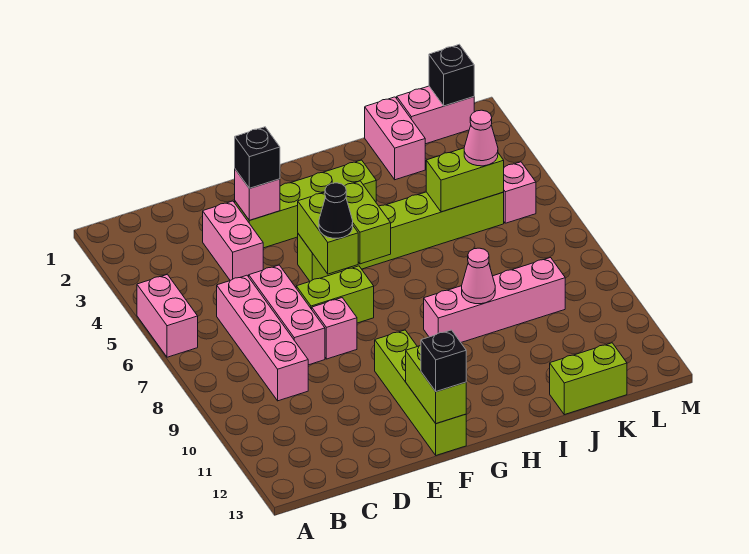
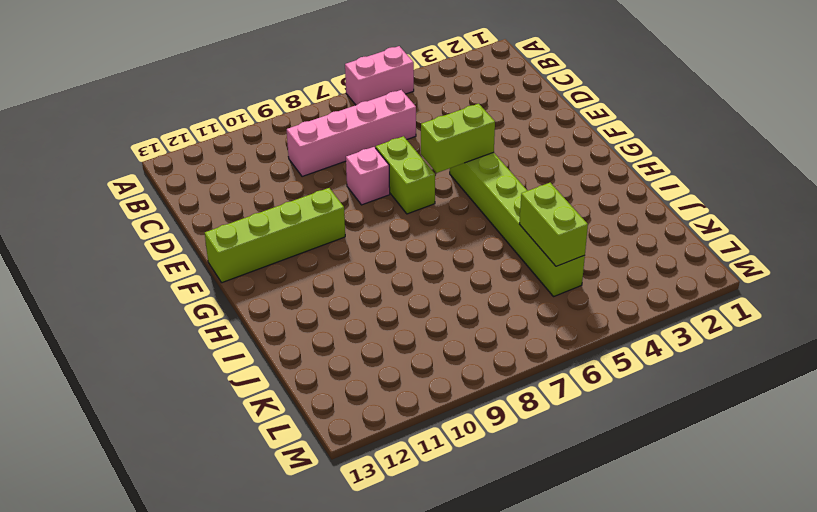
none -> pink 1x2 brick [203,201,263,281]
none -> pink 1x3 brick [249,265,325,365]
none -> lime 1x4 brick [235,160,376,248]

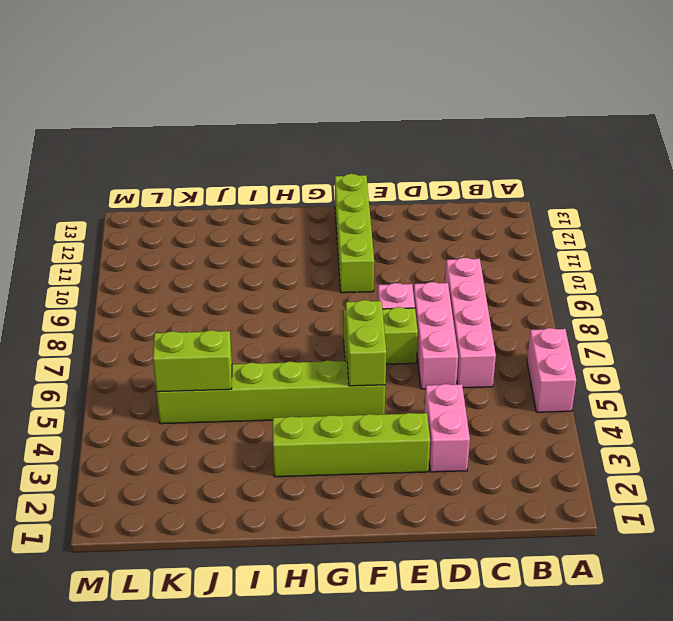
none -> pink 1x4 brick [424,258,565,342]
none -> pink 1x2 brick [365,97,425,180]
none -> lime 1x2 brick [550,343,627,415]

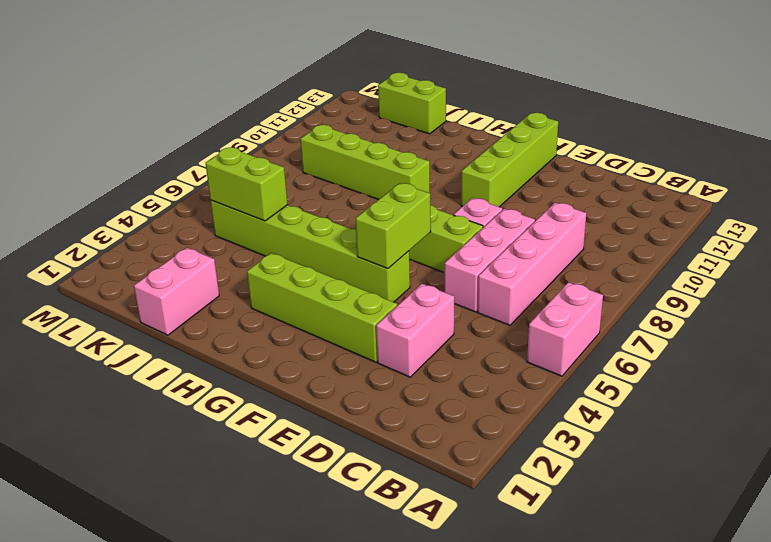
lime 1x4 brick [300,125,430,200] -> pink 1x4 brick [424,258,565,342]
none -> pink 1x2 brick [397,86,474,144]
none -> pink 1x1 brick [504,162,536,223]
none -> pink 1x1 brick [235,169,280,220]

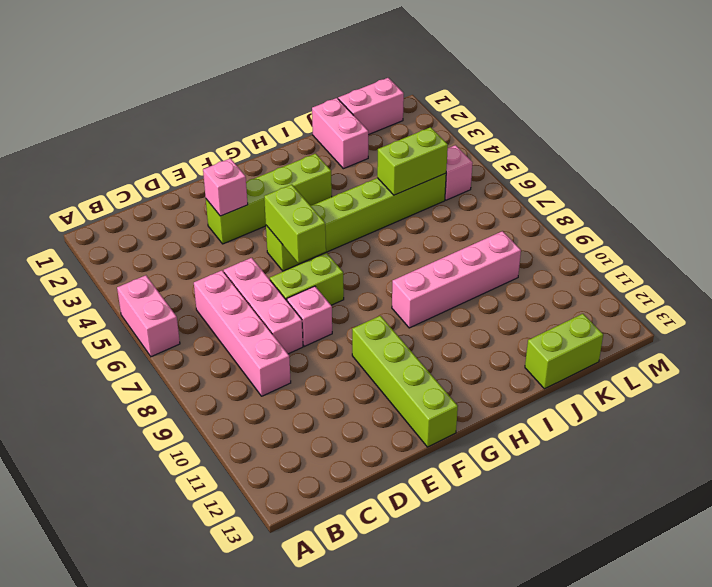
none -> pink 1x2 brick [203,201,263,281]
none -> lime 1x2 brick [406,345,466,424]
none -> lime 1x2 brick [345,181,391,264]

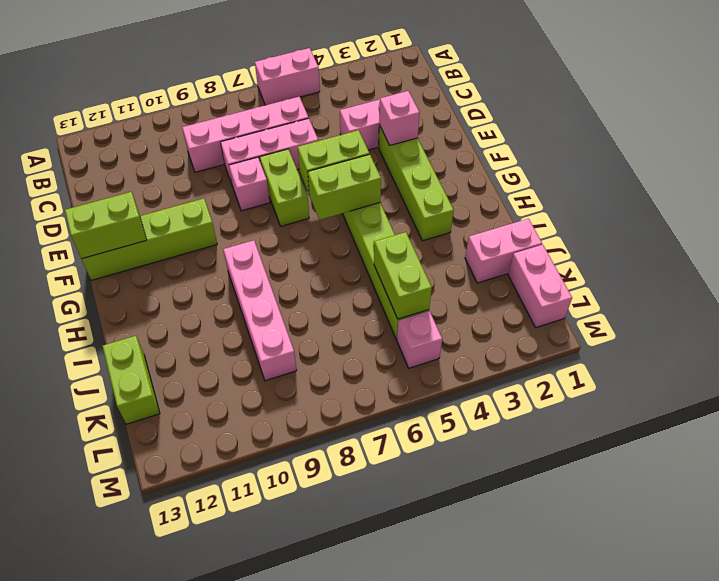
none -> pink 1x1 cone [462,248,495,304]
none -> black 1x1 brick [429,44,474,106]
none -> black 1x1 brick [235,127,280,188]

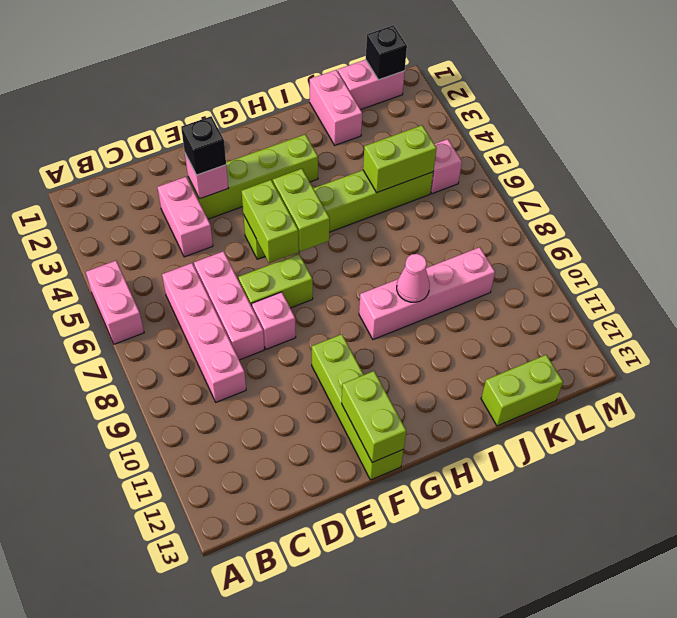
none -> black 1x1 cone [319,183,353,238]
none -> black 1x1 brick [421,330,466,392]
none -> pink 1x1 cone [464,110,498,166]

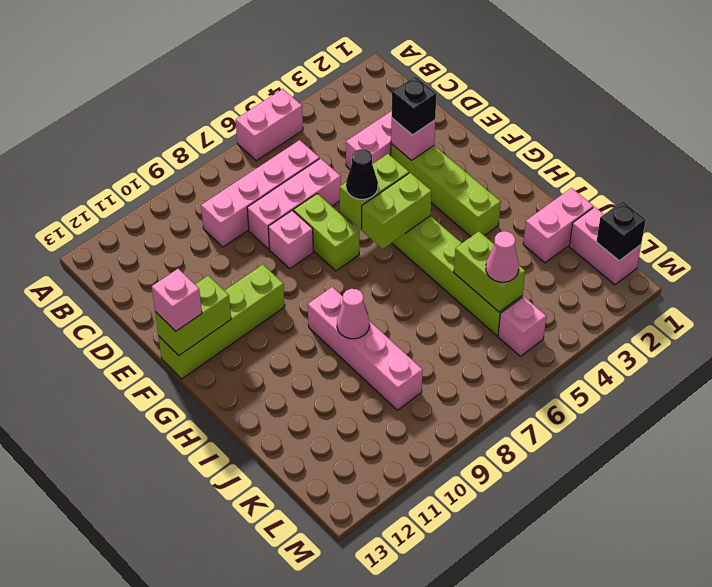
pink 1x1 brick [152,269,202,331] -> black 1x1 brick [421,330,466,392]
none -> lime 1x2 brick [550,343,627,415]

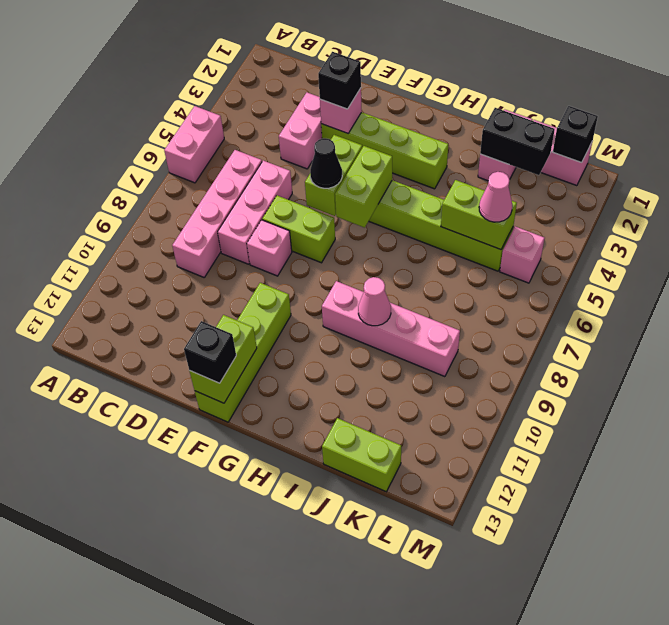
black 1x2 brick [480,108,555,175] -> none

